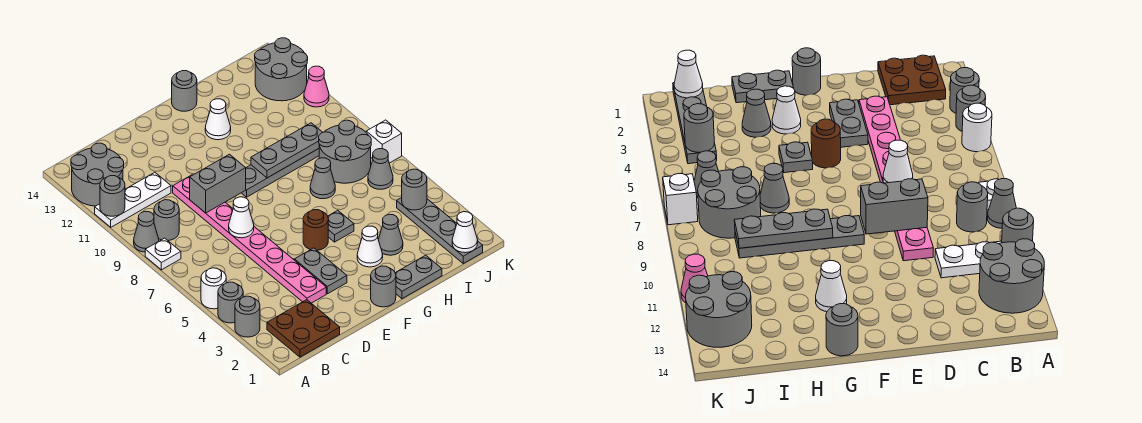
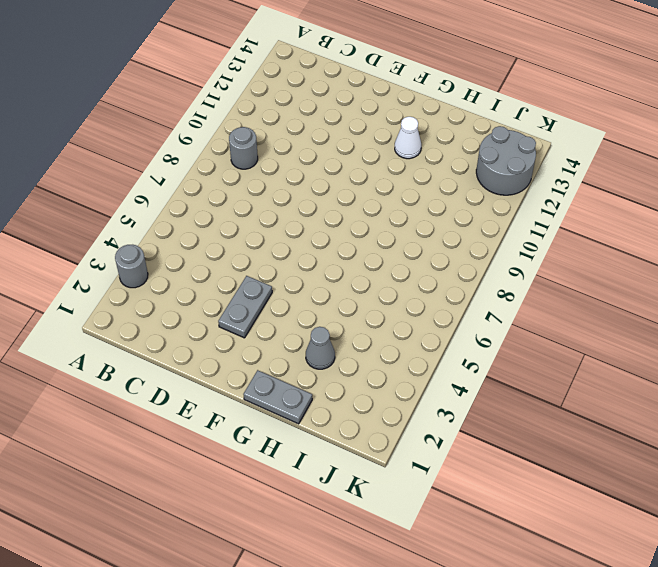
none -> grey 1x1 round brick [218,282,243,323]
none -> white 1x1 round brick [201,268,226,309]
none -> white 1x1 plate [145,238,181,270]
none -> grey 1x1 cone [134,211,159,252]

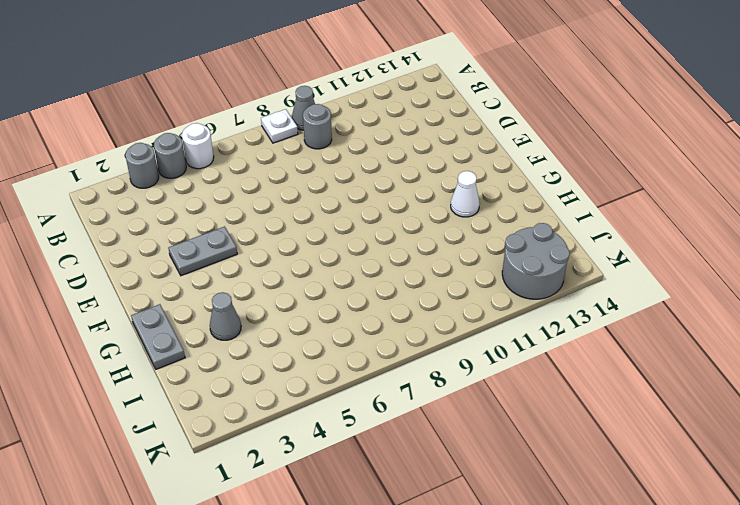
none -> white 1x3 plate [95,172,171,227]
none -> grey 2x2 round brick [71,143,124,206]
none -> brown 2x2 plate [267,300,340,357]
none -> pink 1x8 plate [173,175,326,303]

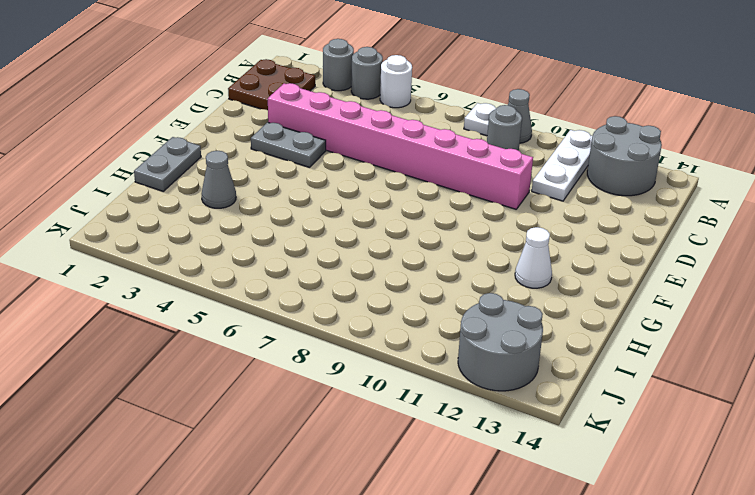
pink 1x8 brick [268,83,533,209] -> pink 1x8 plate [173,175,326,303]
none -> grey 1x1 round brick [371,266,396,307]
none -> brown 1x1 round brick [303,210,328,250]
none -> grey 1x4 plate [242,149,319,197]
none -> white 1x1 cone [357,226,383,267]

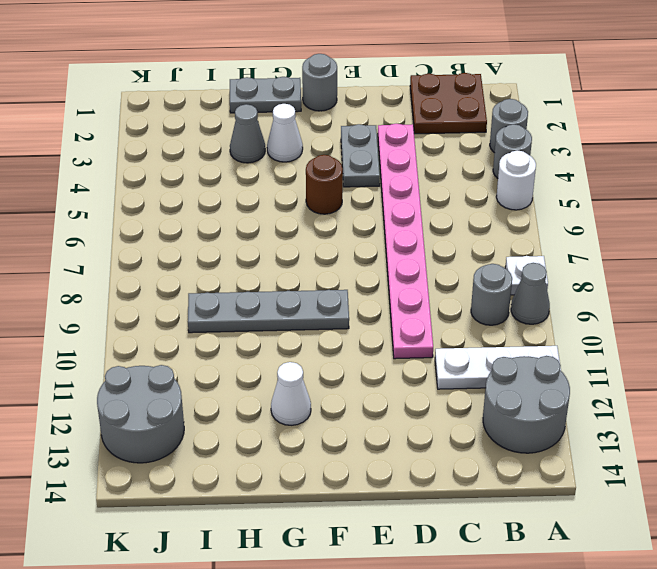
none -> grey 1x1 plate [328,210,354,242]
none -> grey 1x1 round brick [172,71,197,111]
none -> grey 1x1 cone [310,158,335,199]
none -> grey 2x2 round brick [319,120,371,183]

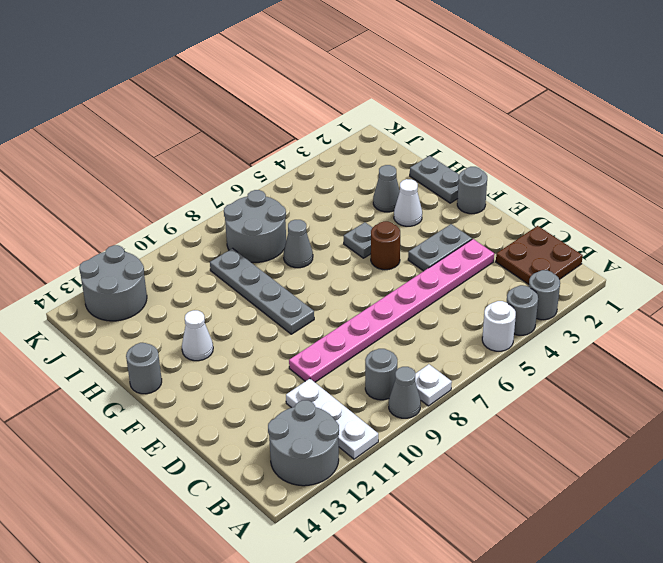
none -> grey 1x4 plate [397,198,483,263]
none -> grey 1x1 cone [368,149,393,189]
none -> white 1x1 brick [366,120,402,163]
none -> pink 1x1 cone [304,66,329,107]

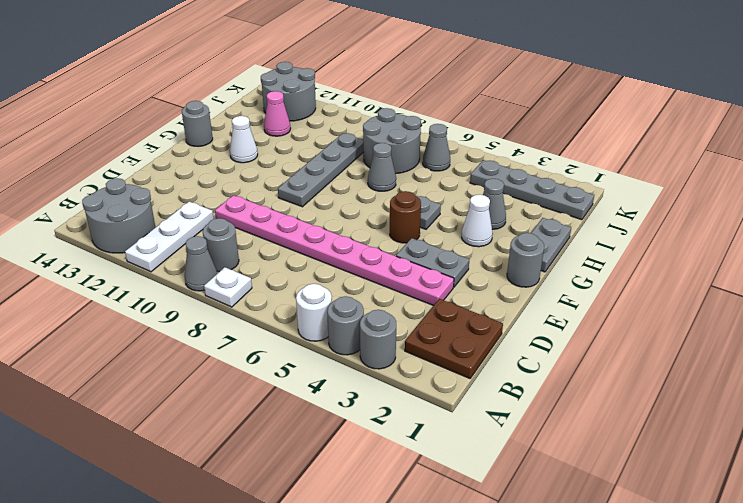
pink 1x1 cone [264,91,291,136] -> pink 1x1 cone moved to [304,66,329,107]
none -> white 1x1 brick [366,120,402,163]
none -> grey 1x1 round brick [100,176,125,216]
none -> white 1x1 cone [229,197,254,238]
none -> grey 1x2 brick [190,154,246,213]

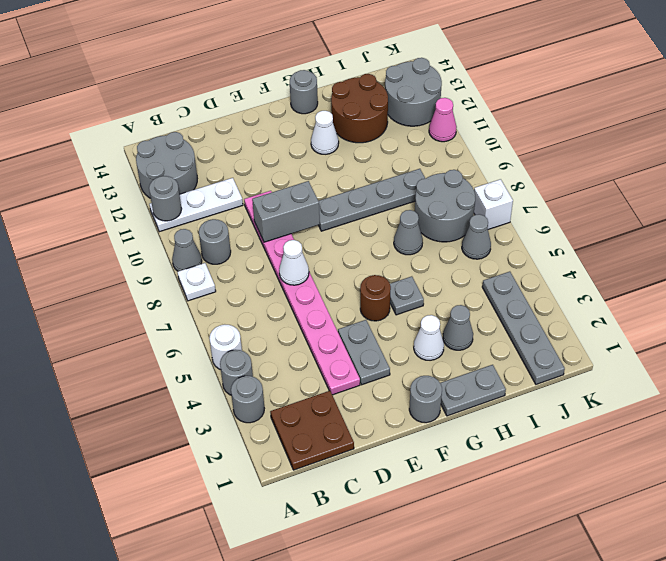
brown 2x2 round brick [331,74,388,143] -> none
none -> grey 1x3 plate [251,123,323,178]
none -> white 1x1 cone [452,212,478,253]
none -> grey 1x1 round brick [402,169,427,210]

